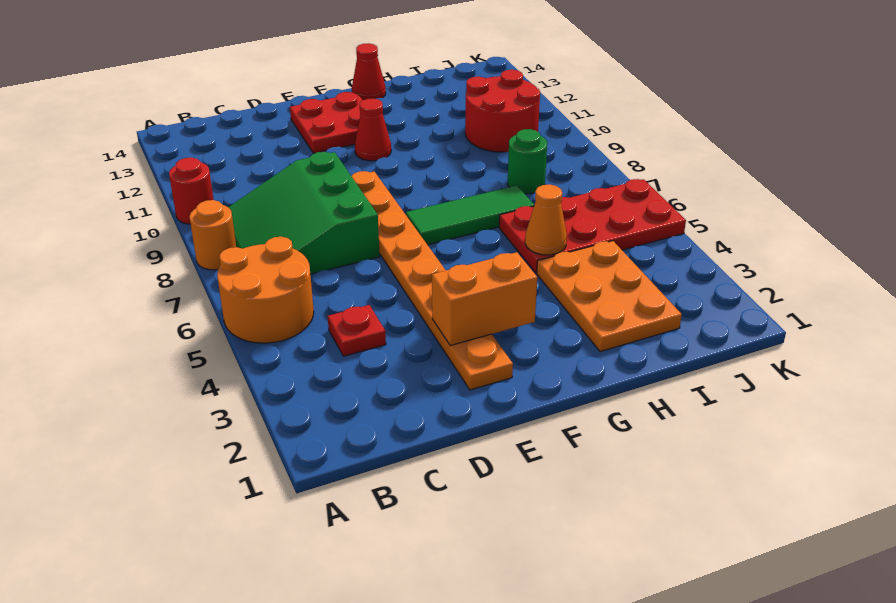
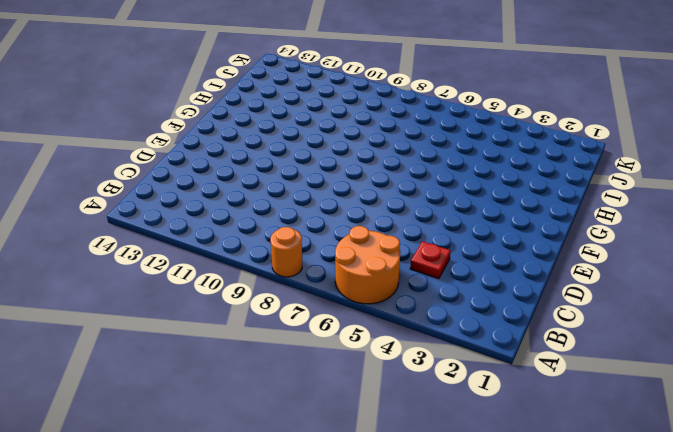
none -> red 1x1 round brick [169,158,214,224]
none -> green 3x3 slope [228,152,380,274]
none -> orange 1x8 plate [352,171,513,390]

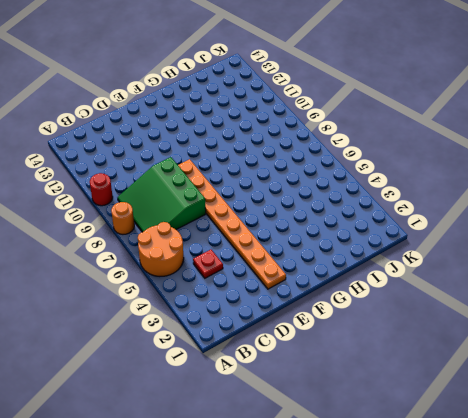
none -> red 2x2 plate [290,92,363,153]
none -> green 1x3 tile [406,185,534,245]
none -> red 1x1 cone [355,98,391,161]

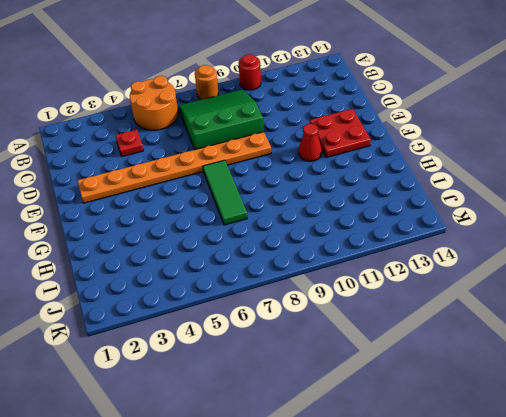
none -> red 1x1 cone [352,43,386,100]
none -> orange 2x3 plate [537,241,682,352]
none -> red 2x4 plate [499,179,686,273]

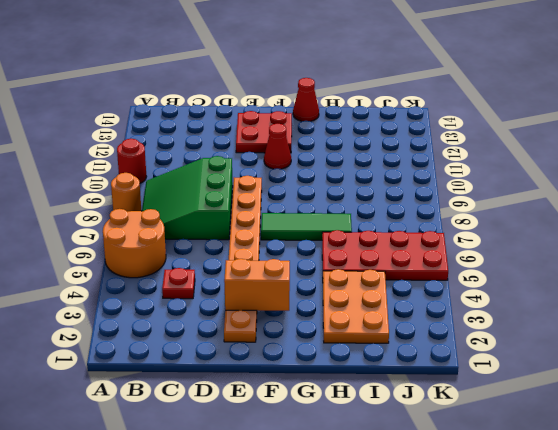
none -> green 1x1 round brick [508,129,547,194]
none -> red 2x2 round brick [465,70,540,152]
none -> orange 1x1 cone [525,184,567,255]

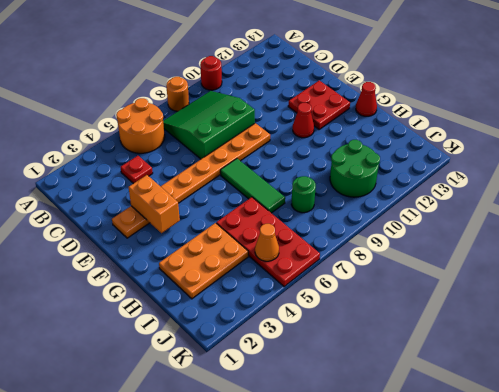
green 2x2 round brick [330,140,380,197] -> red 2x2 round brick [465,70,540,152]
orange 1x1 cone [255,224,279,261] -> orange 1x1 cone moved to [525,184,567,255]

